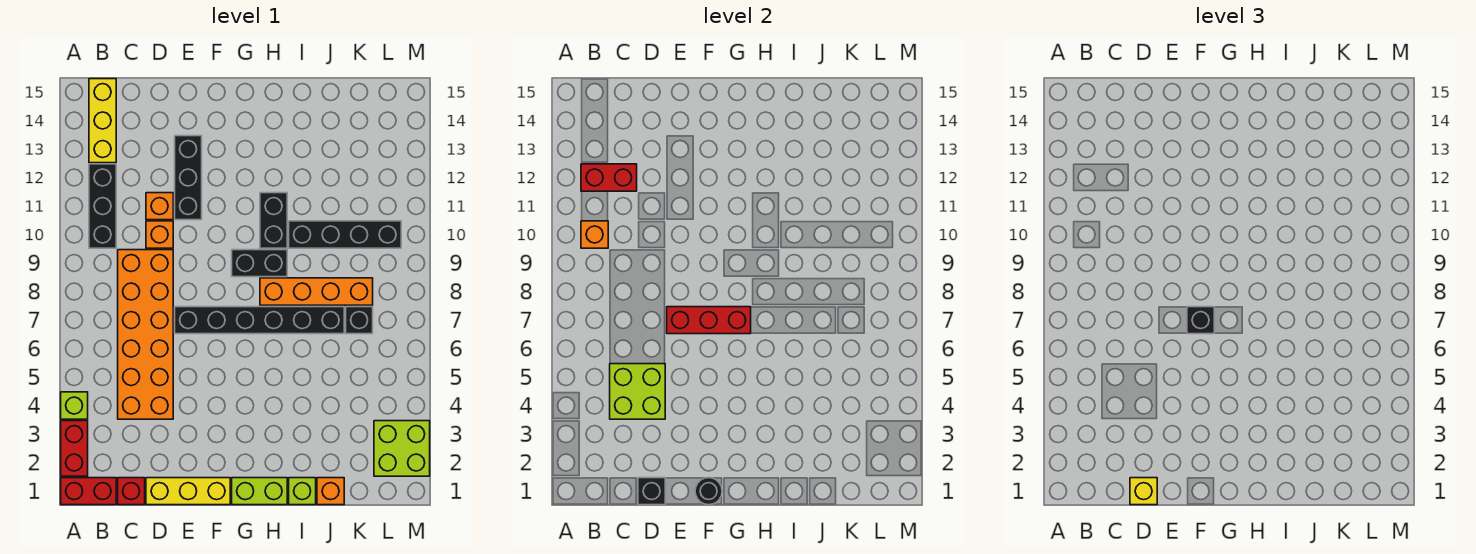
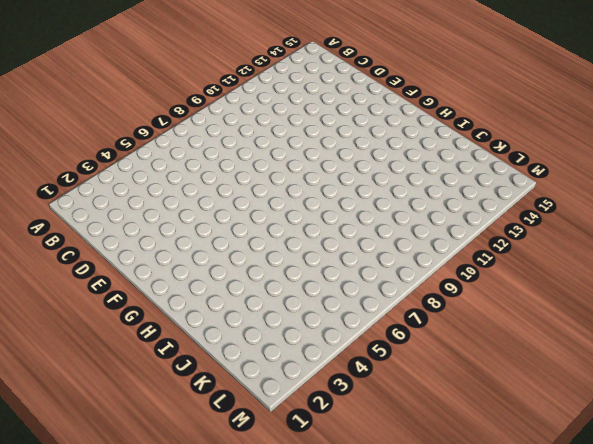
none -> red 1x2 brick [61,478,116,505]
none -> red 1x2 brick [61,421,88,476]
none -> lime 1x1 brick [61,392,88,419]

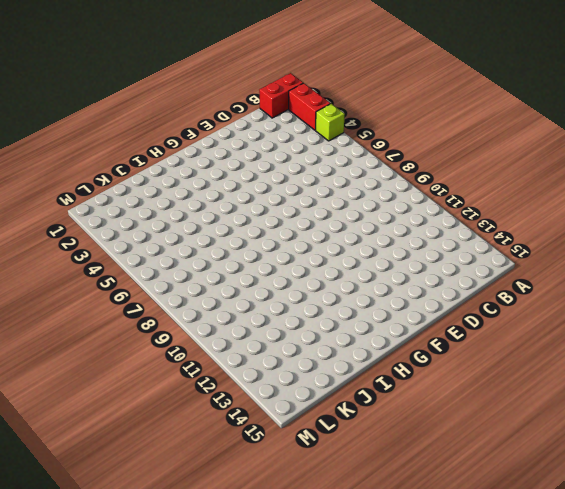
none -> black 1x3 brick [89,164,116,248]
none -> yellow 1x3 brick [89,79,116,163]
none -> red 1x1 brick [118,478,145,505]

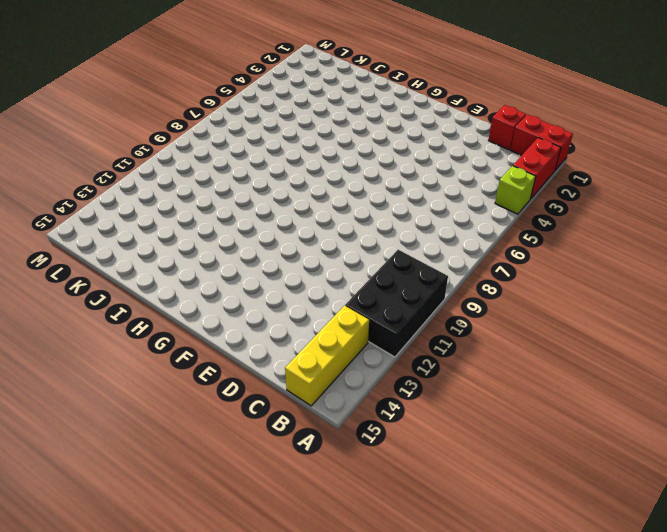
black 2x3 brick [345,250,448,357] -> black 1x3 brick [89,164,116,248]
none -> orange 2x6 brick [118,250,173,419]
none -> yellow 1x3 brick [146,478,230,505]
none -> orange 1x1 brick [146,221,173,248]

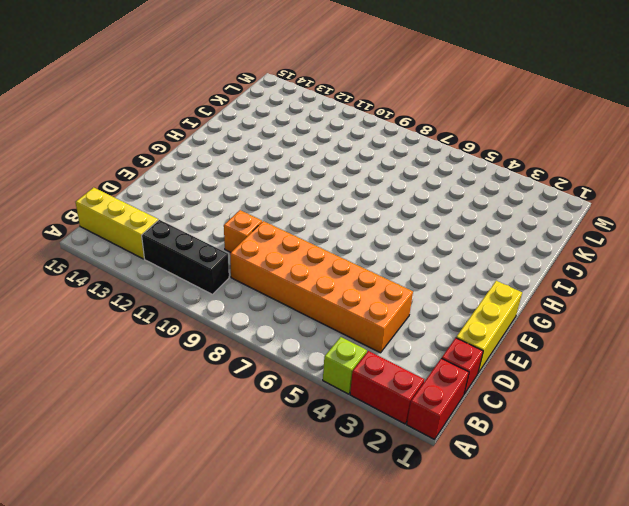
none -> orange 1x1 brick [146,193,173,220]
none -> black 1x6 brick [175,307,344,334]
none -> black 1x3 brick [175,136,202,220]

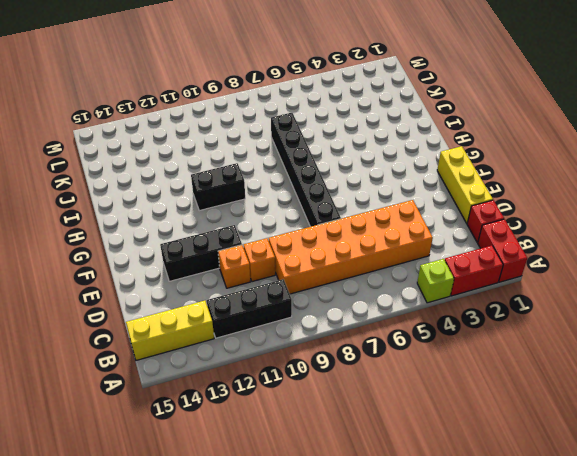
none -> lime 1x2 brick [232,478,287,505]
none -> black 1x2 brick [232,250,287,277]
none -> orange 1x4 brick [260,278,373,305]

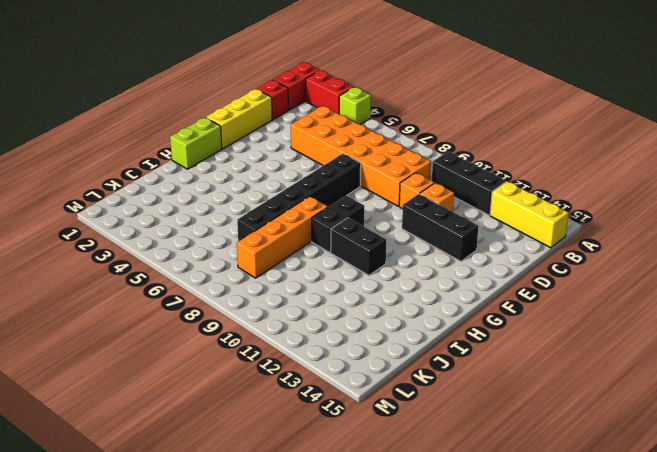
none -> lime 1x1 brick [289,478,316,505]
none -> black 1x4 brick [289,221,401,248]
none -> orange 1x1 brick [317,478,344,505]

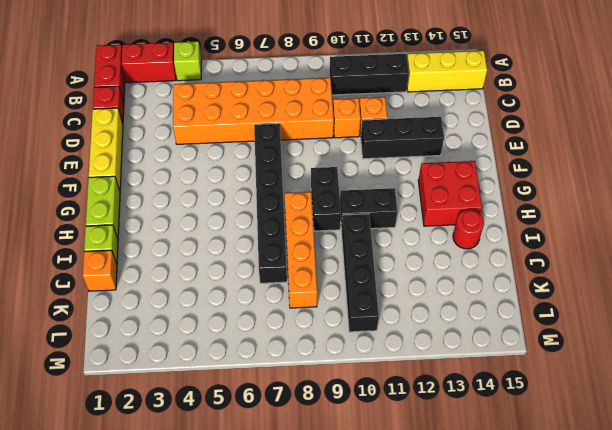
red 2x2 brick [418,161,482,226] -> none
red 1x1 round brick [453,209,484,249] -> none
none -> black 1x1 brick [346,307,373,334]
none -> lime 2x2 brick [374,421,430,476]
none -> orange 1x1 brick [581,221,608,248]

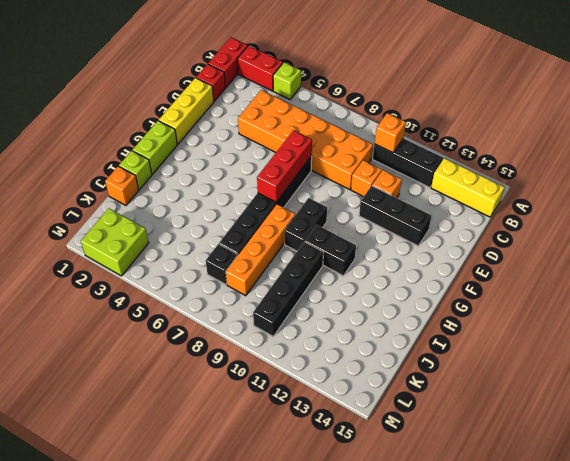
none -> red 1x2 brick [581,164,637,191]
none -> lime 2x2 brick [610,364,665,419]
none -> black 1x1 brick [638,478,665,505]

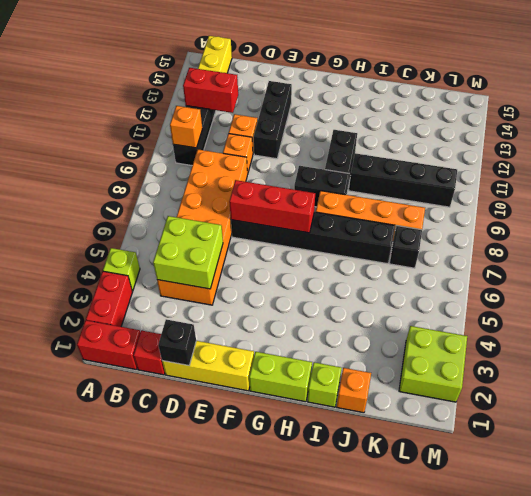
none -> black 1x1 round brick [695,478,722,505]
none -> yellow 1x1 brick [1130,478,1157,505]
none -> black 1x1 brick [1187,307,1214,334]

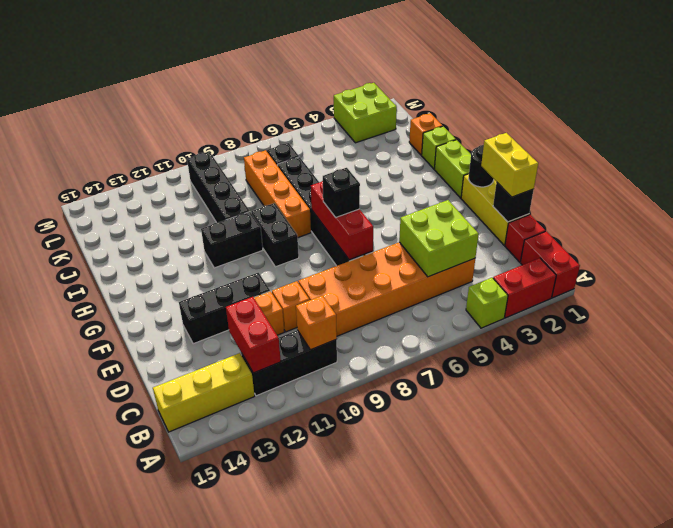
yellow 1x2 brick [481,133,538,197] -> yellow 1x1 brick [1130,478,1157,505]

